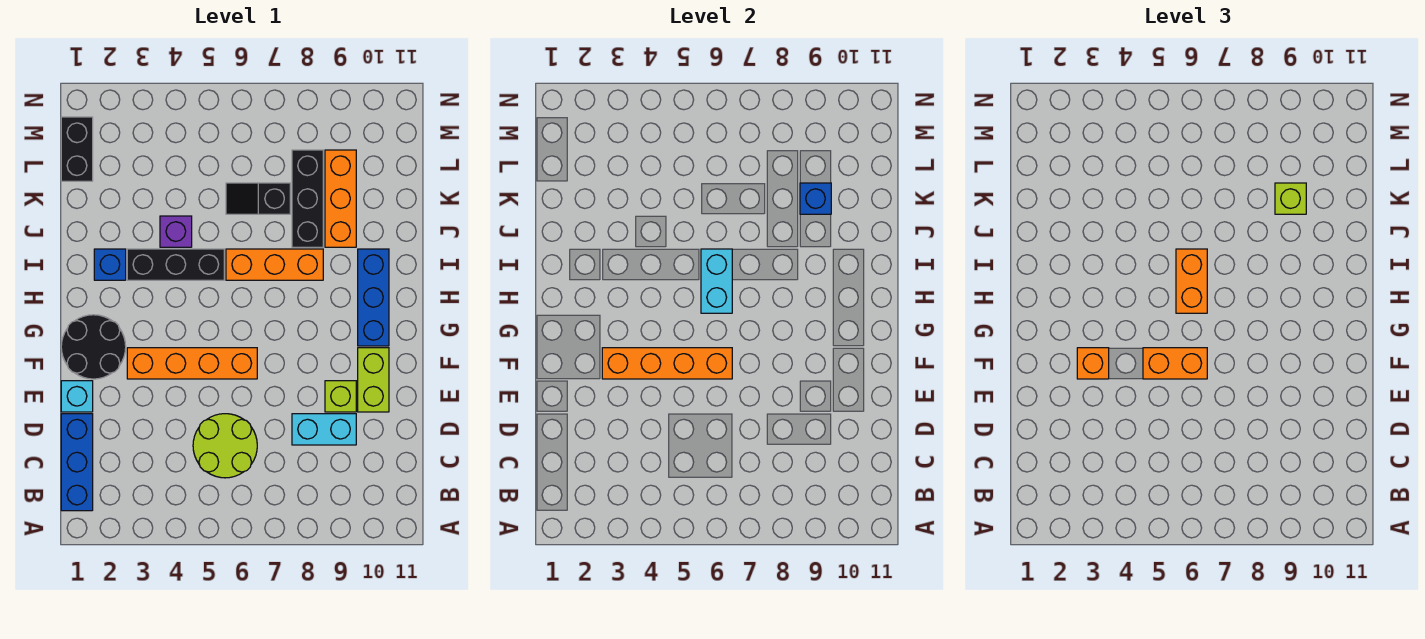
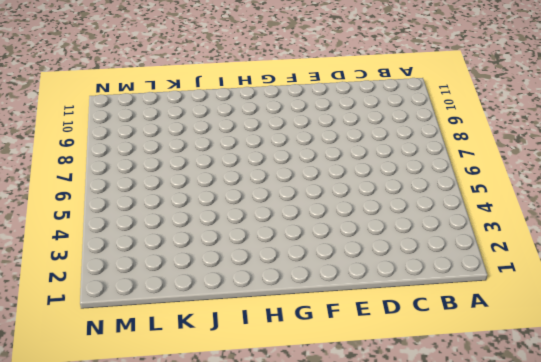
none -> blue 1x3 brick [61,414,93,511]
none -> lime 2x2 round brick [193,414,257,478]
none -> cyan 1x2 brick [292,414,356,445]

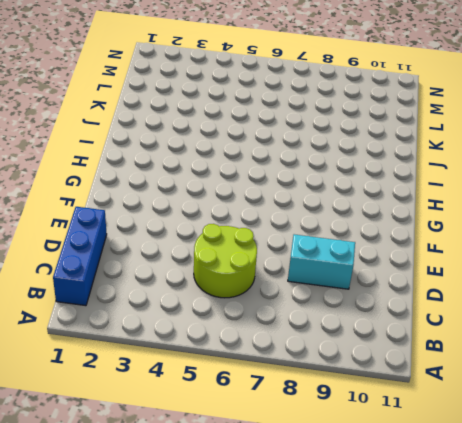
none -> cyan 1x1 brick [61,381,93,412]
none -> lime 1x1 brick [325,381,356,412]
none -> lime 1x2 brick [358,348,389,412]

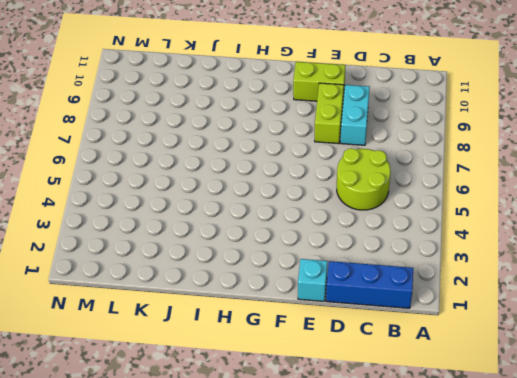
lime 1x2 brick [315,83,344,144] -> lime 1x1 brick [325,381,356,412]
none -> black 2x2 round brick [61,315,126,379]
none -> orange 1x4 brick [127,348,257,379]
none -> blue 1x3 brick [358,249,389,346]

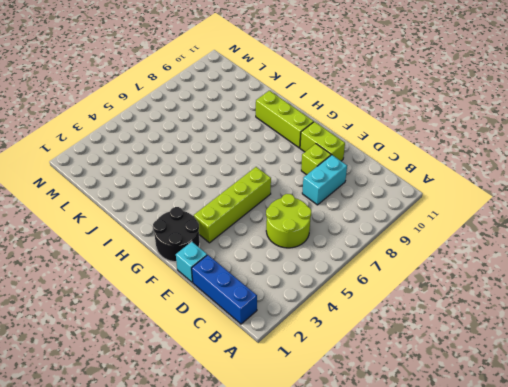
lime 1x4 brick [194,167,271,243] -> orange 1x4 brick [127,348,257,379]
lime 1x3 brick [256,91,314,148] -> blue 1x3 brick [358,249,389,346]
none -> blue 1x1 brick [94,249,126,280]
none -> black 1x3 brick [127,249,224,280]
none -> orange 1x3 brick [226,249,323,280]

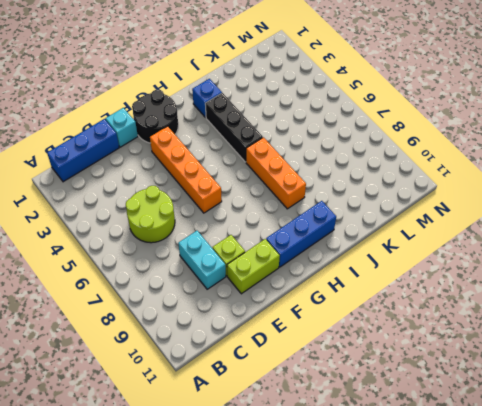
none -> purple 1x1 brick [160,216,192,247]
none -> black 1x3 brick [292,150,323,247]
none -> orange 1x3 brick [325,150,356,247]

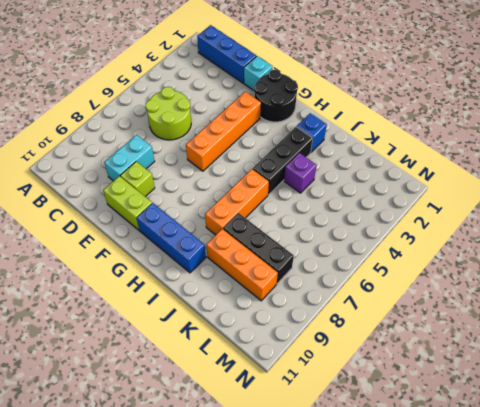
none -> black 1x2 slope [226,183,290,214]
none -> black 1x2 brick [61,117,93,181]
none -> orange 1x4 brick [602,348,732,379]

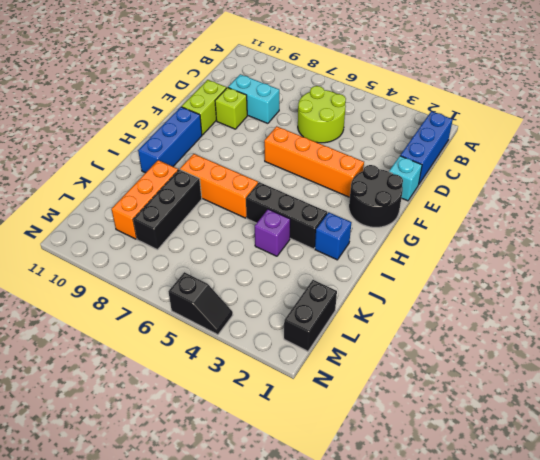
black 1x2 slope [168,272,233,335] -> black 1x2 slope moved to [226,183,290,214]
none -> orange 1x4 brick [602,348,732,379]
none -> cyan 1x2 brick [701,249,732,313]
none -> blue 1x1 brick [800,183,831,214]

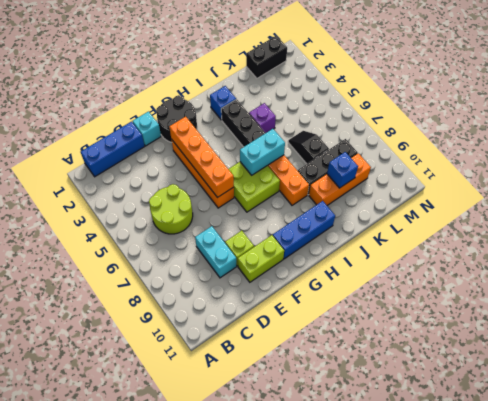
lime 2x2 brick [229,162,280,212] -> none
none -> orange 1x1 brick [1077,348,1109,379]
none -> orange 1x2 brick [1143,348,1207,379]
none -> orange 1x2 brick [1176,249,1207,313]

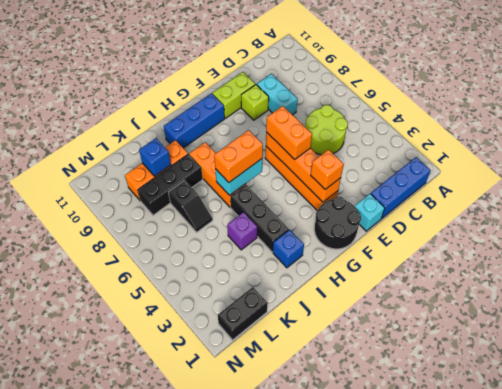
none -> lime 1x1 brick [1275,183,1306,214]

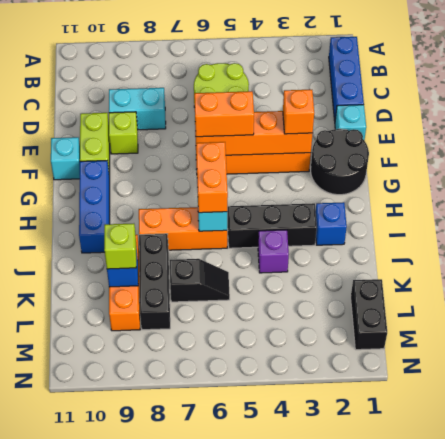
cyan 1x1 brick [51,137,80,180] -> none

